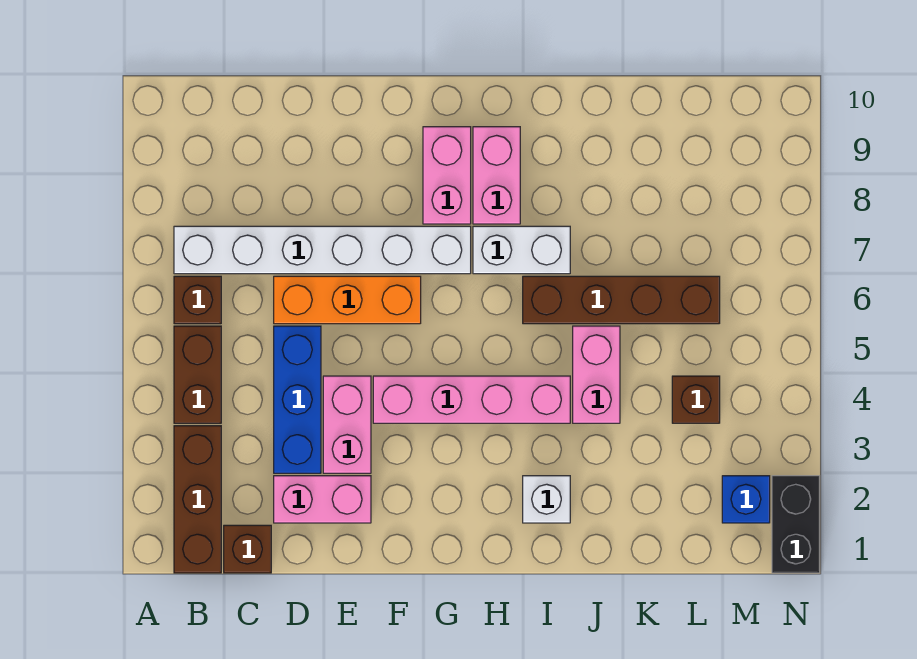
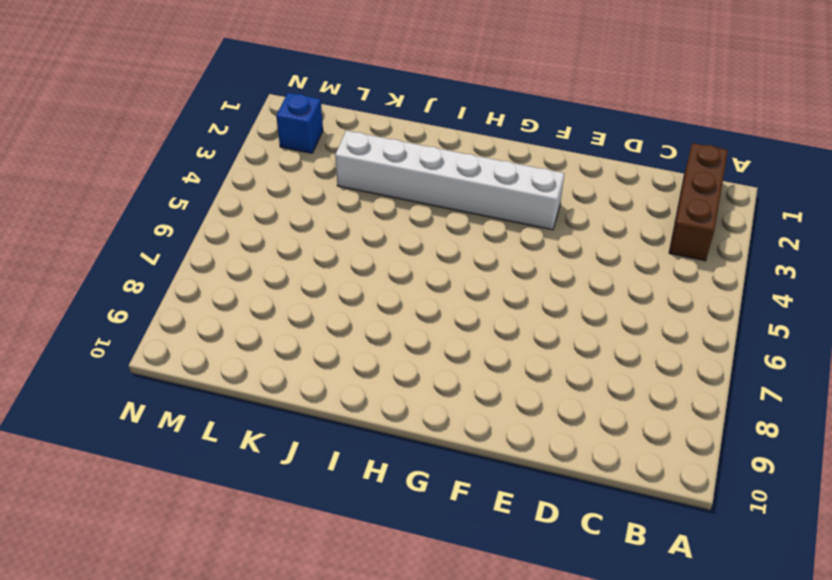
white 1x6 brick [335,131,564,230] -> white 1x6 brick moved to [174,226,471,274]
none -> brown 1x2 brick [174,326,221,423]
none -> brown 1x1 brick [174,276,221,324]
none -> brown 1x1 brick [224,525,271,573]

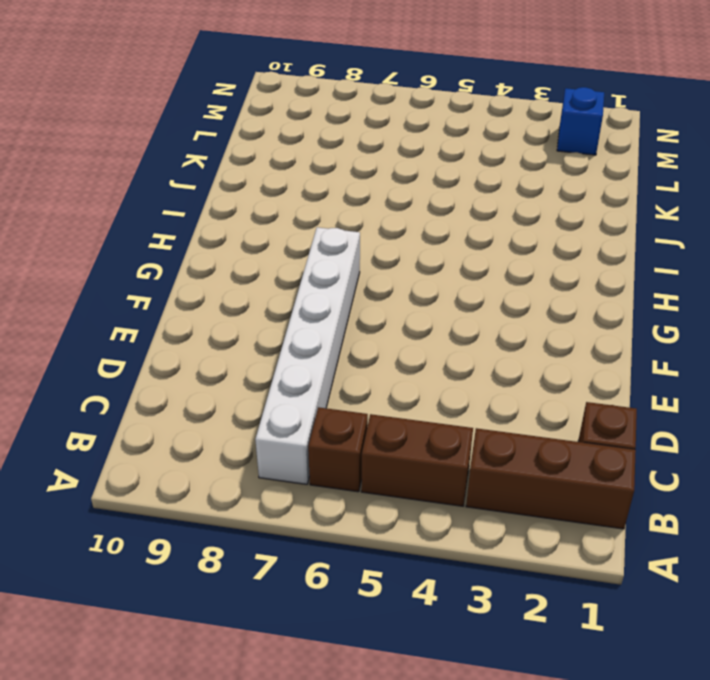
none -> pink 1x2 brick [274,476,371,523]
none -> blue 1x3 brick [274,326,321,473]
none -> orange 1x3 brick [274,276,421,324]

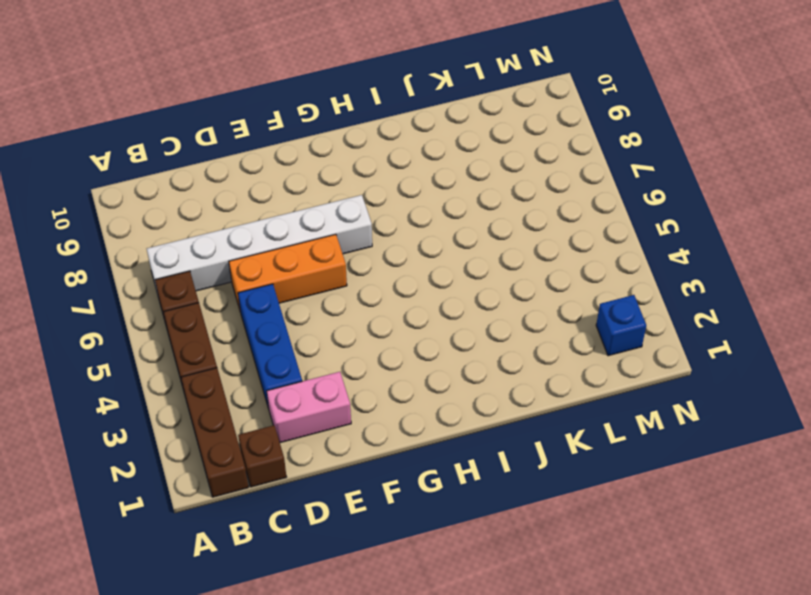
none -> pink 1x2 brick [323,376,371,473]
none -> pink 1x4 brick [373,376,570,423]
none -> pink 1x2 brick [423,127,471,224]

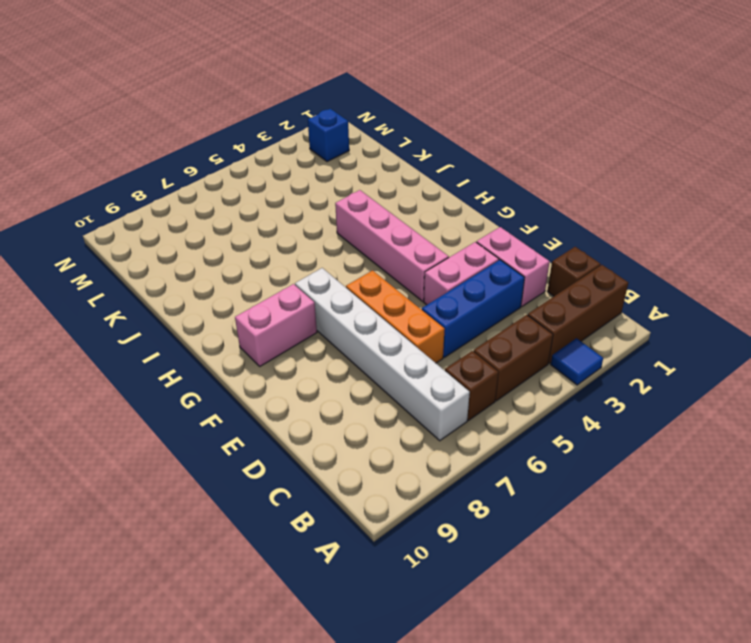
blue 1x1 tile [551,338,603,385] -> none
none -> white 1x2 brick [473,226,570,274]
none -> pink 1x2 brick [473,127,520,224]
none -> white 1x1 brick [523,476,570,523]

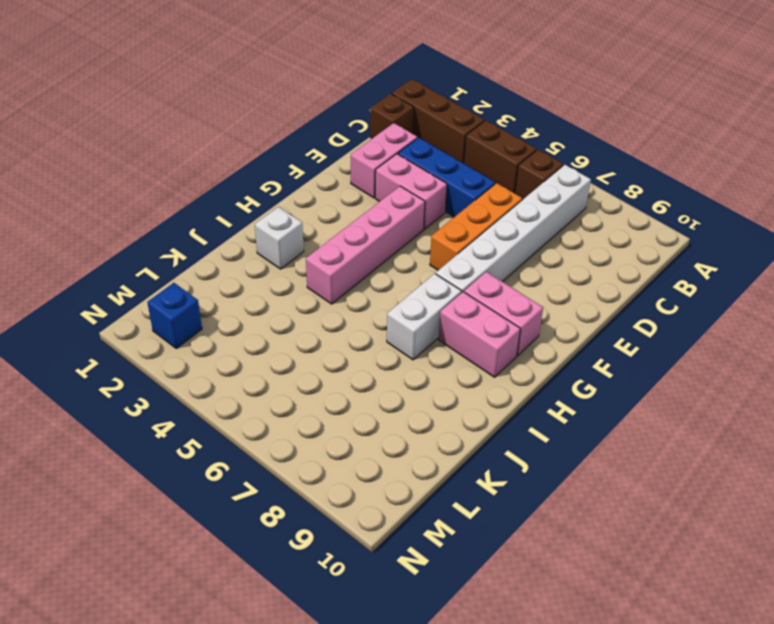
none -> brown 1x4 brick [523,276,720,324]
none -> pink 1x2 brick [573,326,620,423]
none -> brown 1x1 brick [672,376,720,423]

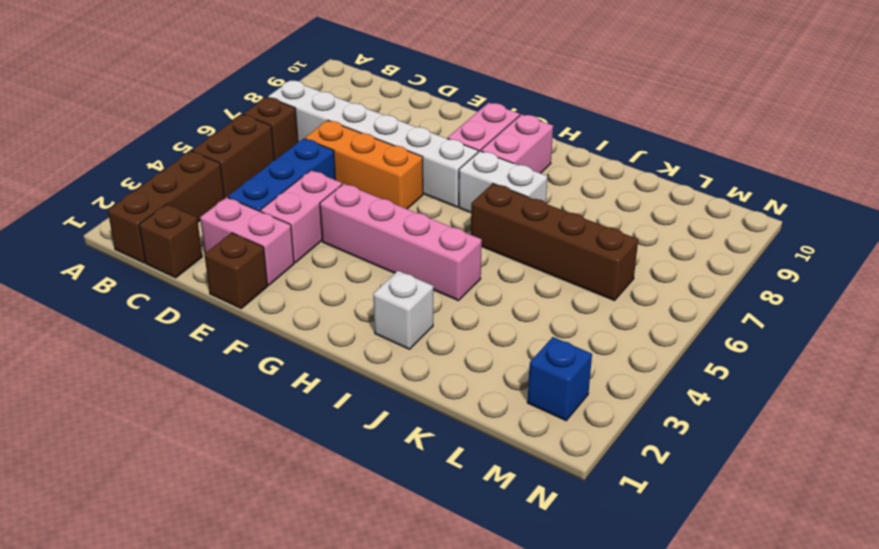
brown 1x1 brick [204,233,268,308] -> brown 1x1 brick moved to [672,376,720,423]
none -> pink 1x2 brick [573,326,620,423]
none -> black 1x2 brick [772,476,820,573]

